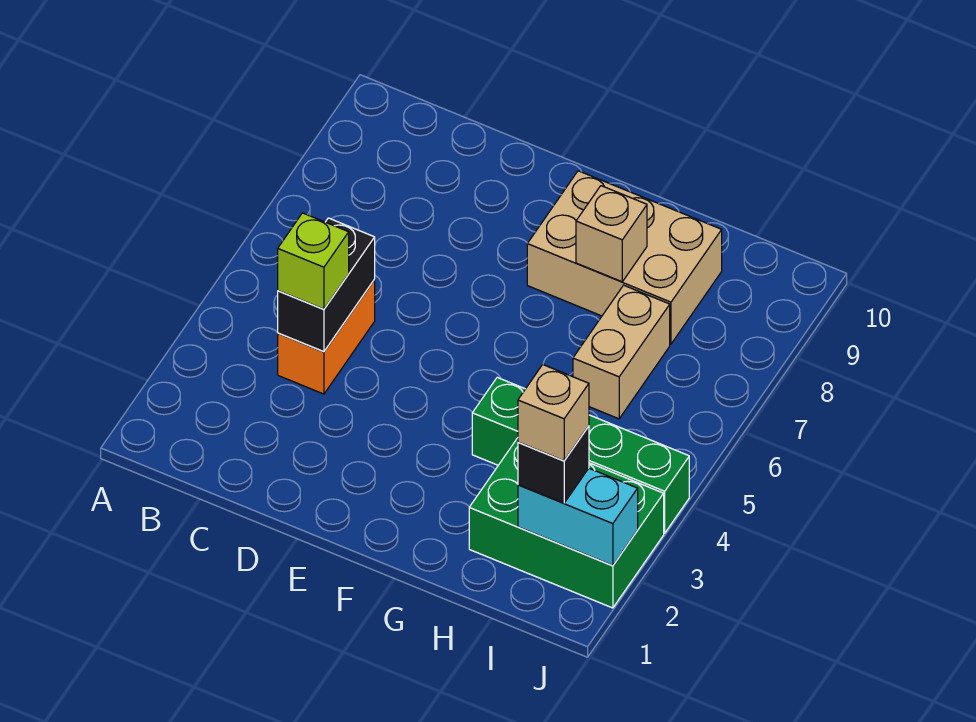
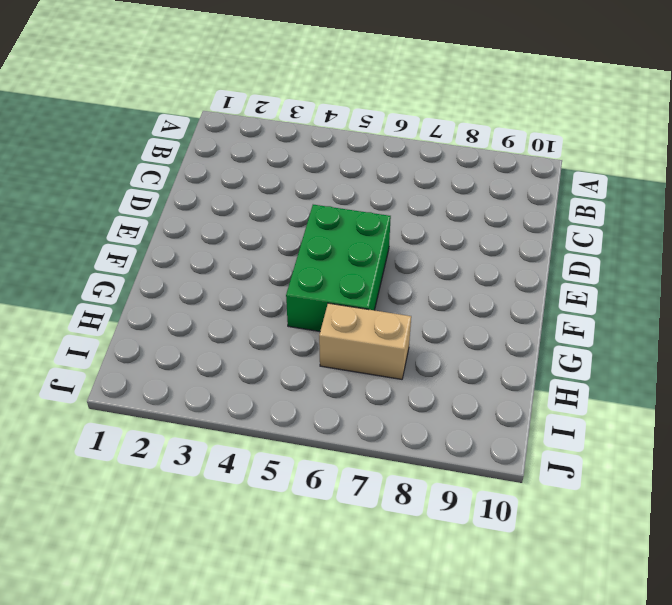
green 2x3 brick [286,205,391,331] -> green 2x3 brick moved to [469,438,664,608]
none -> orange 1x2 brick [278,280,375,394]
none -> tan 2x3 brick [527,171,722,344]

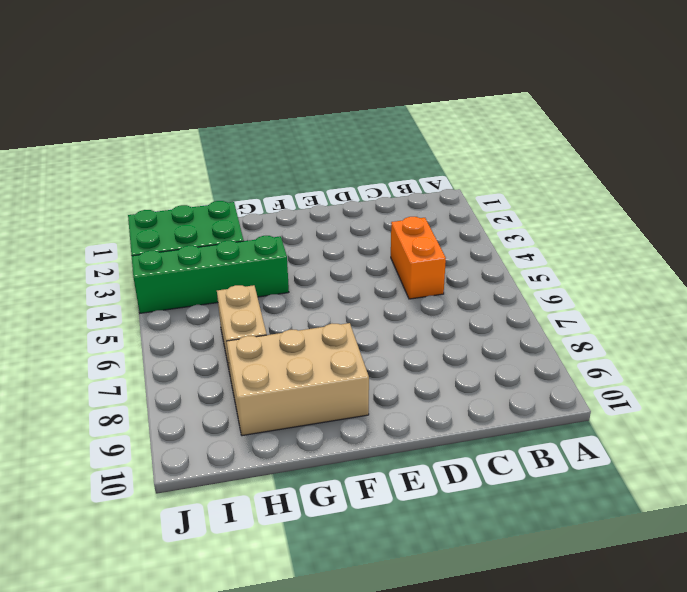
none -> black 1x2 brick [278,218,375,352]
none -> tan 1x1 brick [576,186,647,282]

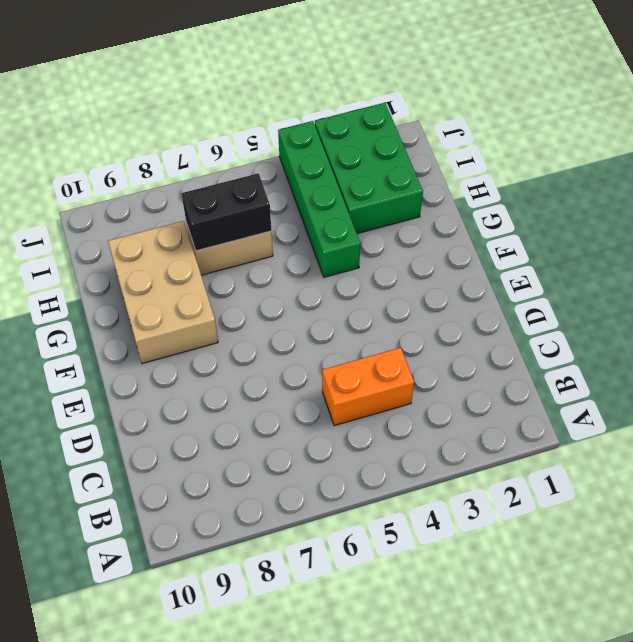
black 1x2 brick [181,173,271,251] -> black 1x2 brick moved to [278,218,375,352]
none -> tan 1x1 brick [576,186,647,282]
none -> cyan 1x2 brick [518,468,638,566]

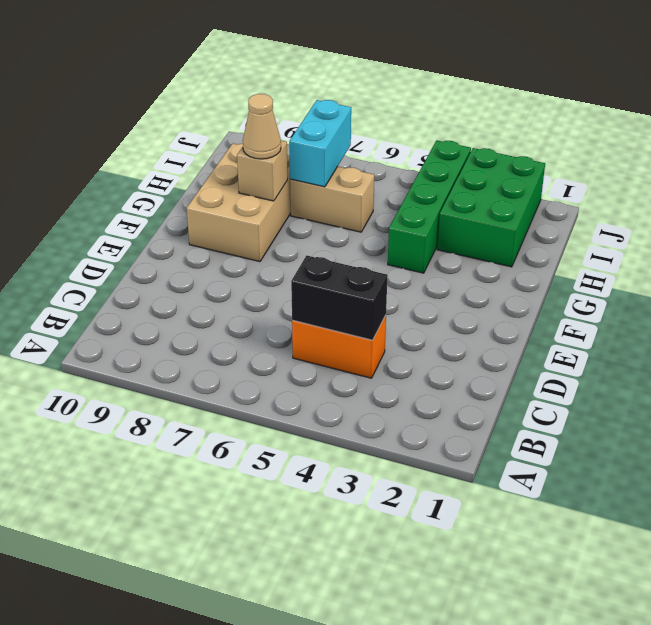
tan 1x1 cone [243,94,281,159] -> none
cyan 1x2 brick [289,100,351,187] -> cyan 1x2 brick moved to [518,468,638,566]
none -> lime 1x1 brick [278,213,349,309]
none -> black 1x1 brick [518,426,589,503]

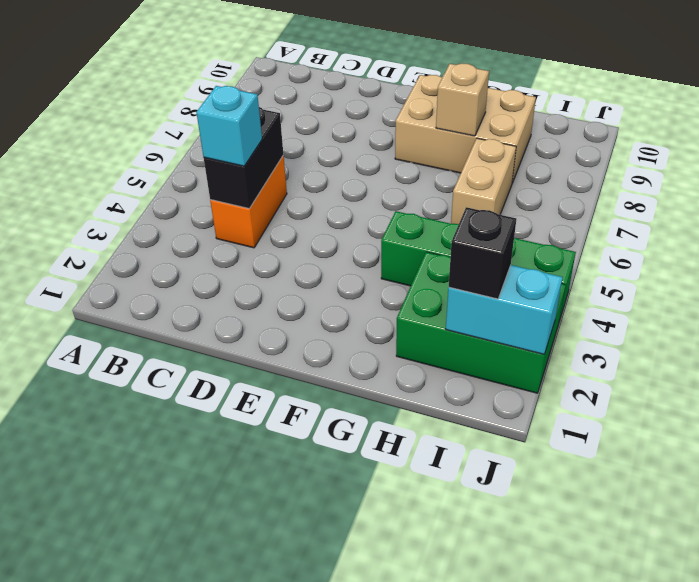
cyan 1x1 brick [196,86,262,166] -> lime 1x1 brick [278,213,349,309]
none -> tan 1x1 brick [518,365,589,461]

